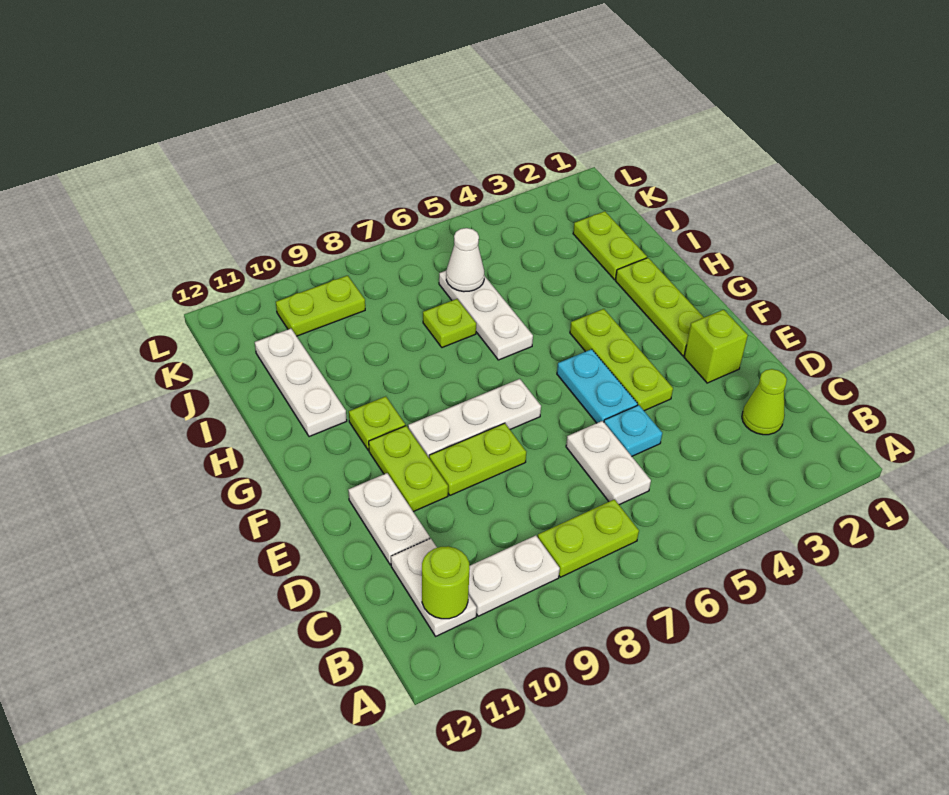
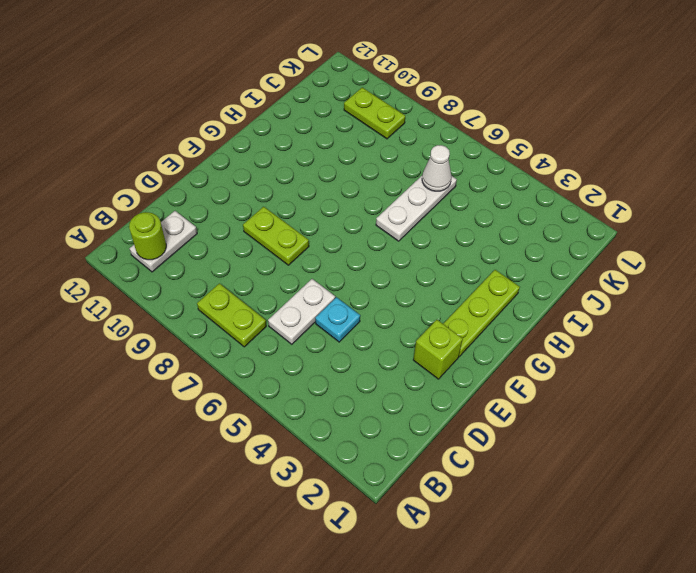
none -> white 1x2 plate [468,535,560,616]
none -> lime 1x1 cone [742,369,787,435]
none -> white 1x2 plate [348,473,430,565]

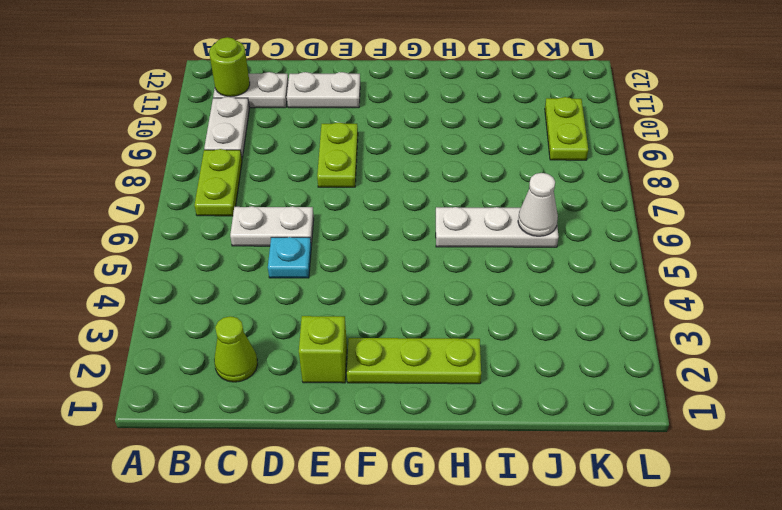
none -> lime 1x3 plate [570,309,673,411]
none -> cyan 1x2 plate [557,349,638,423]
none -> lime 1x2 plate [369,426,448,512]

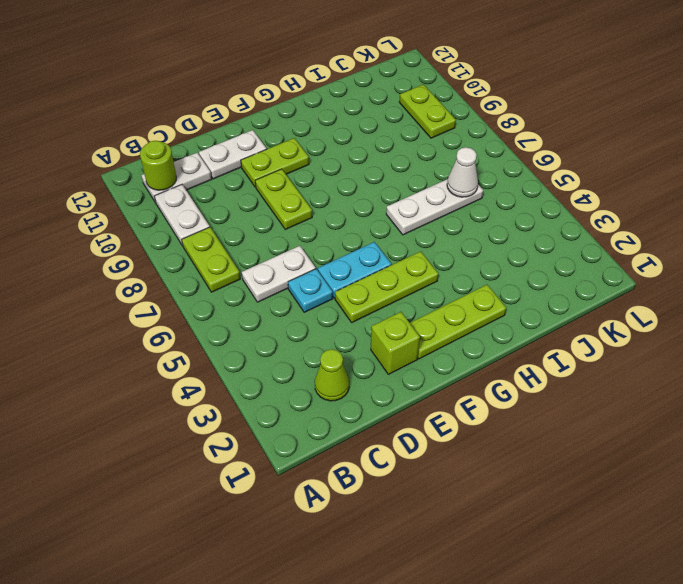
none -> white 1x3 plate [408,379,541,458]
none -> lime 1x1 plate [349,396,405,450]
none -> white 1x3 plate [255,329,347,437]

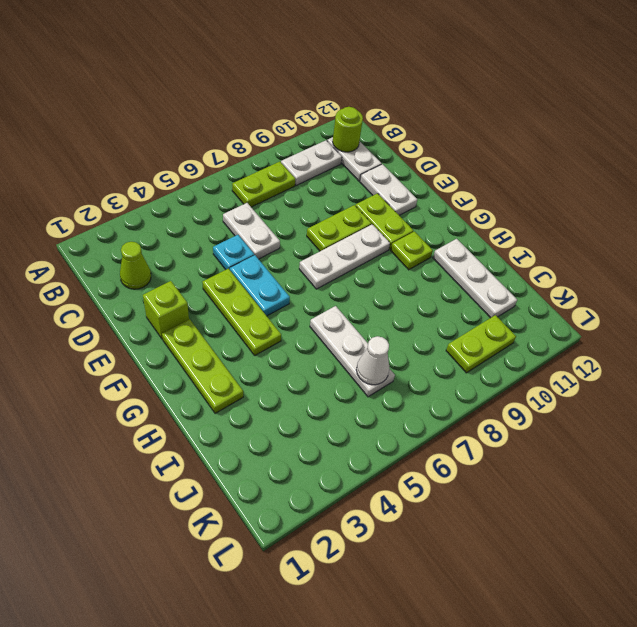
none -> lime 1x2 plate [573,211,647,280]
none -> lime 1x1 plate [423,299,476,348]

